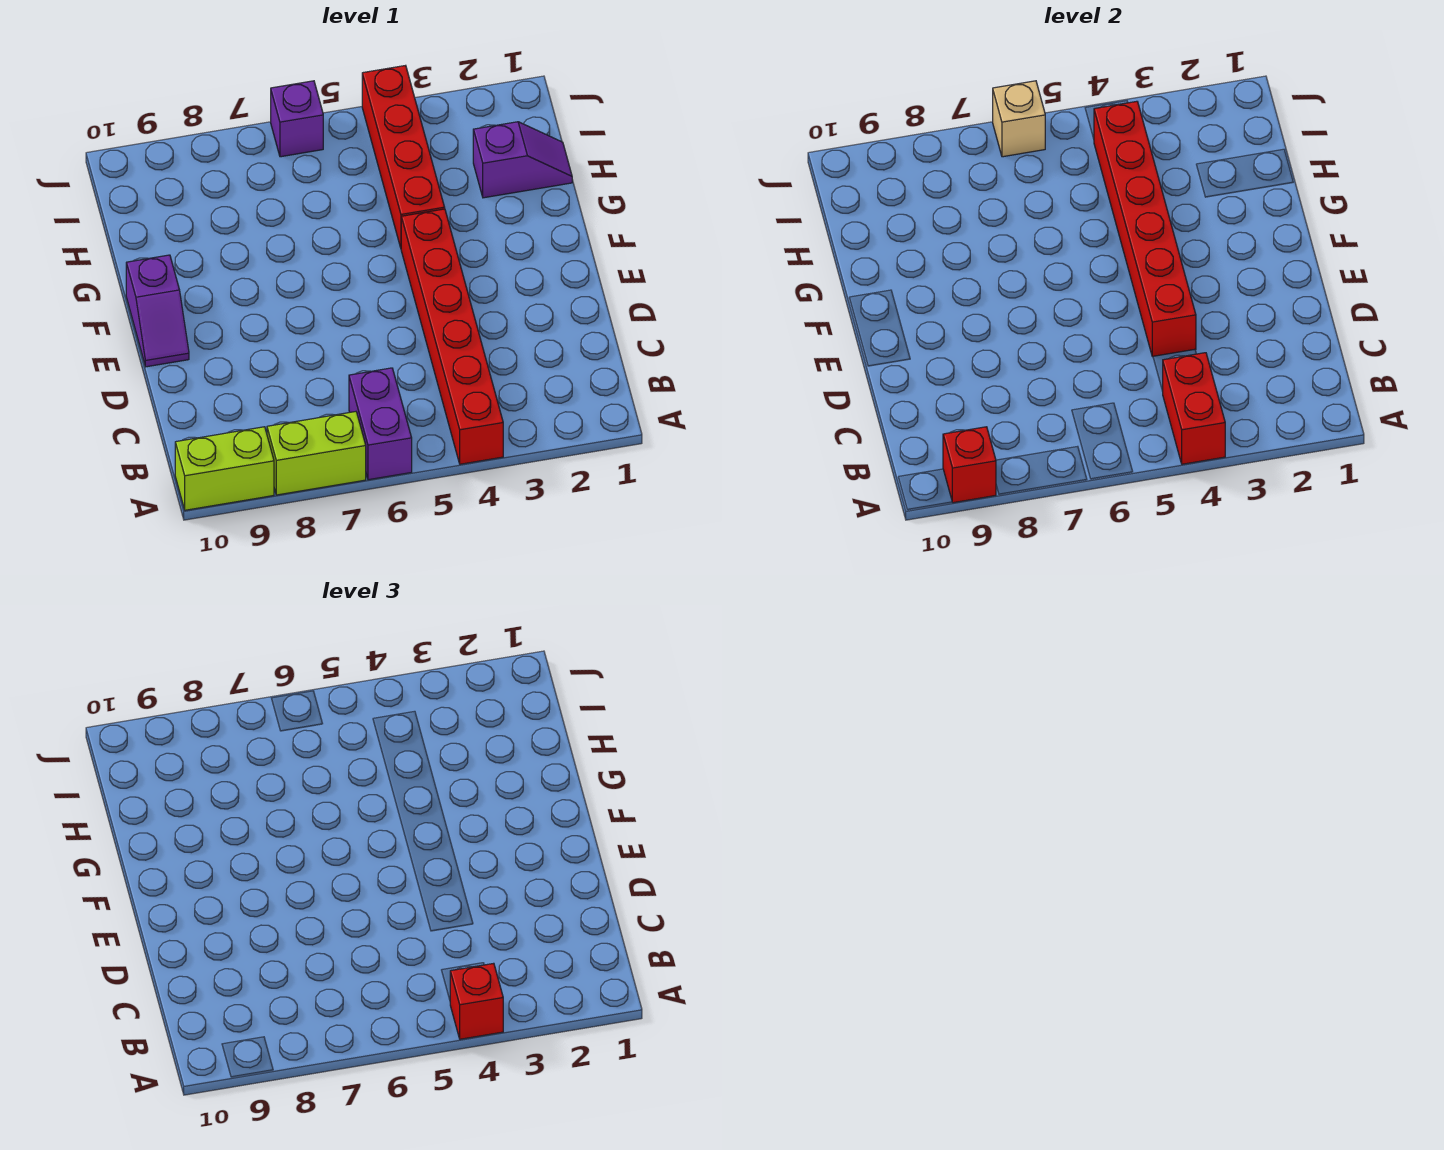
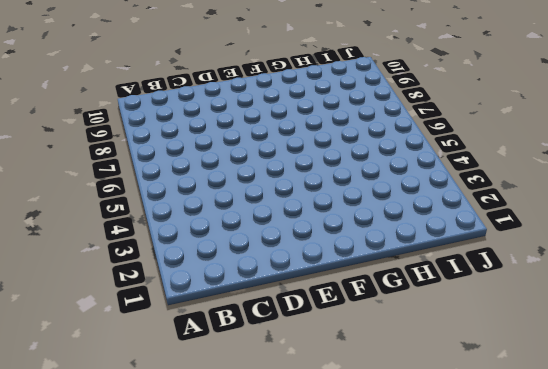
none -> red 1x6 brick [401,209,503,464]
none -> purple 1x2 brick [349,368,412,480]
none -> lime 1x2 brick [267,412,366,495]

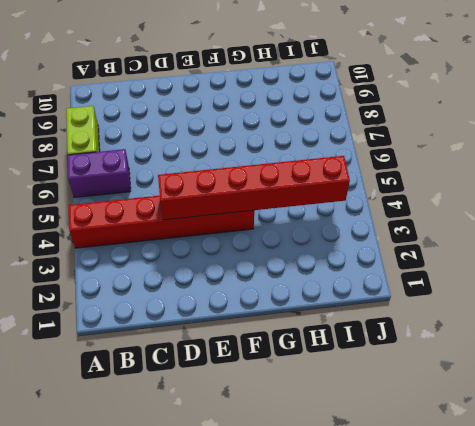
none -> lime 1x2 brick [175,427,274,510]
none -> purple 1x2 slope [126,255,189,367]
none -> red 1x4 brick [362,65,445,248]

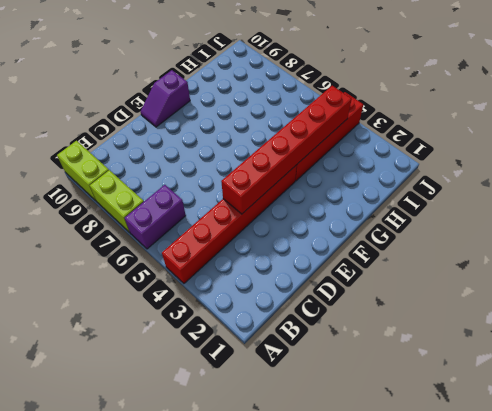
none -> purple 1x2 slope [473,122,572,198]
none -> purple 1x1 brick [271,81,323,157]
none -> red 1x2 brick [1163,353,1225,464]

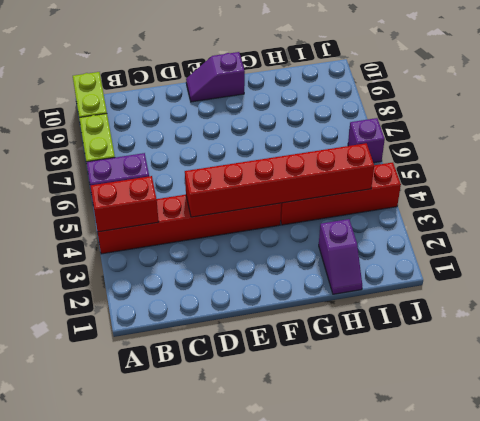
none -> red 1x1 brick [943,427,996,503]
none -> tan 1x1 brick [993,81,1045,157]
none -> red 1x1 brick [450,963,503,1039]

